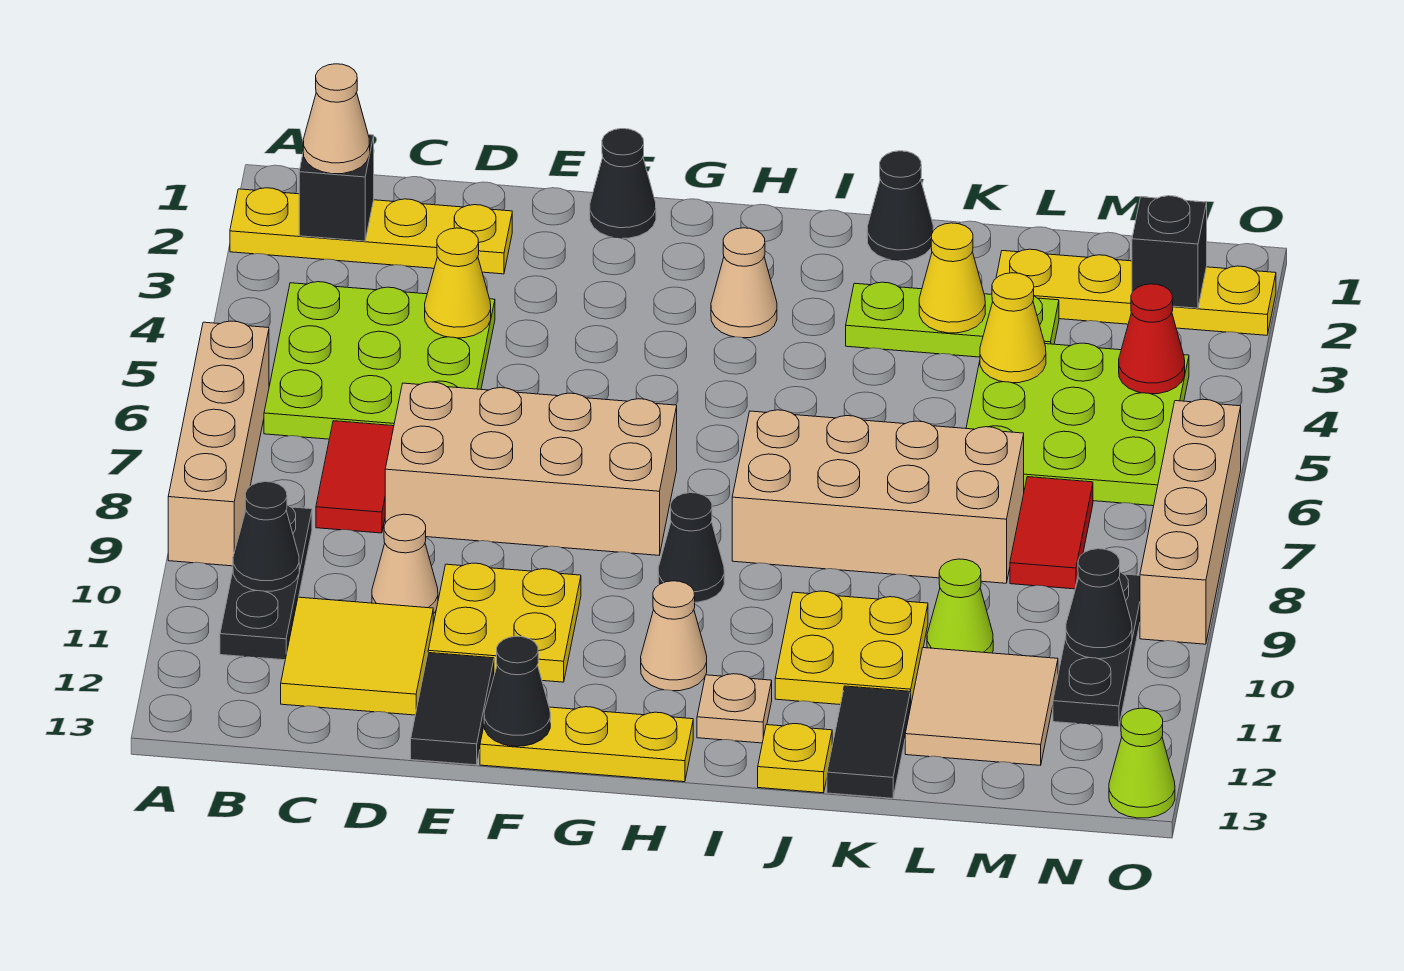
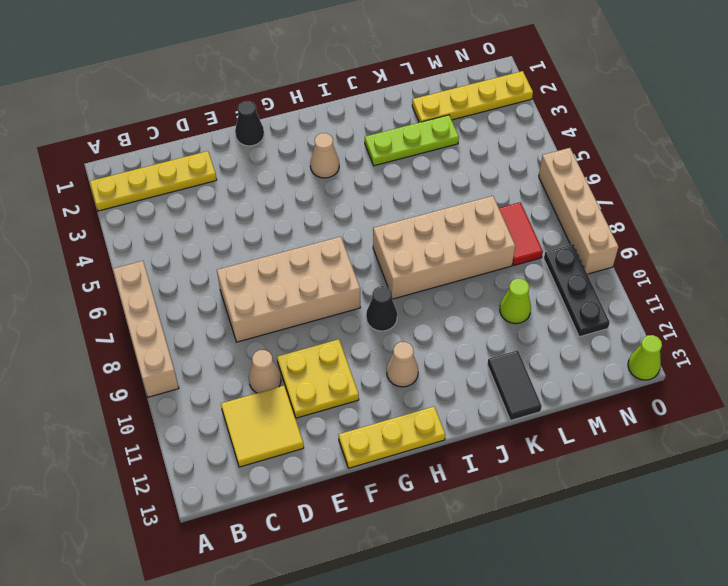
none -> lime 3x3 plate [264,282,495,439]
none -> black 1x3 plate [220,505,312,660]
none -> red 1x2 tile [316,421,394,533]
none -> black 1x2 tile [411,653,494,765]

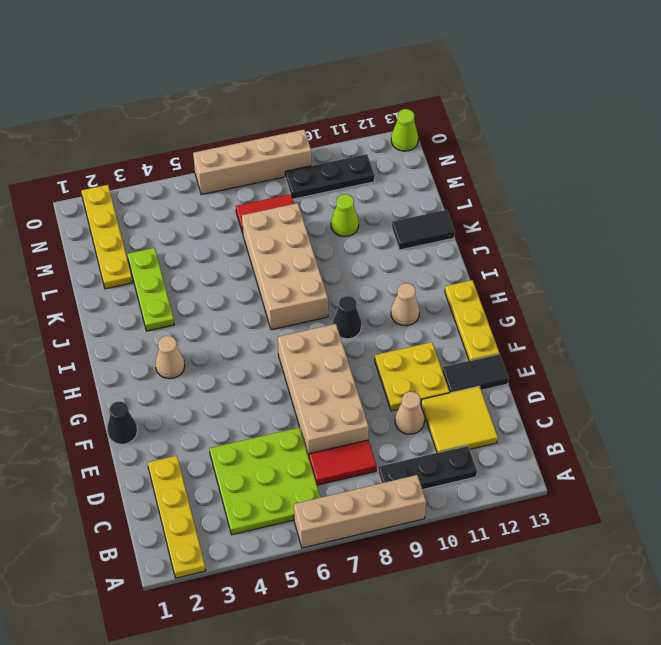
none -> tan 1x1 plate [697,674,772,743]
none -> black 1x1 cone [867,151,933,261]
none -> yellow 2x2 plate [775,591,928,707]
none -> yellow 1x1 plate [758,724,832,793]

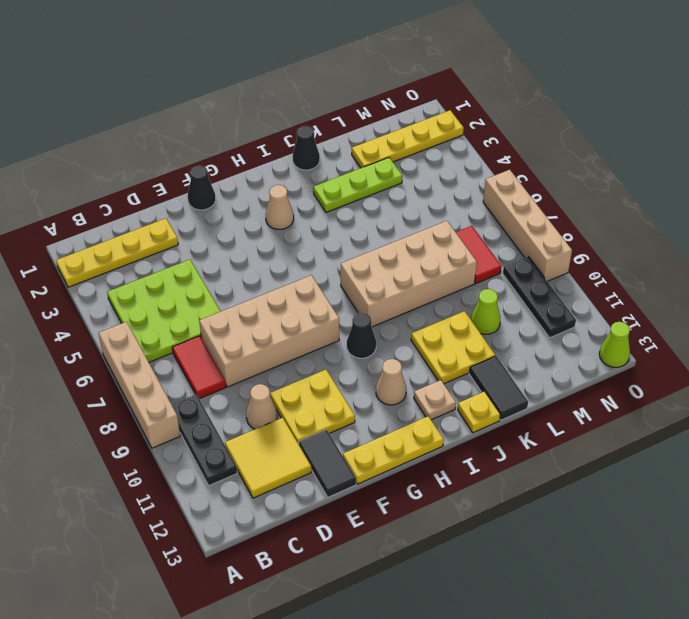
none -> lime 3x3 plate [966,343,1189,506]
none -> tan 2x2 tile [905,648,1058,765]
none -> black 1x1 brick [299,135,374,241]
none -> black 1x1 cone [233,482,299,591]

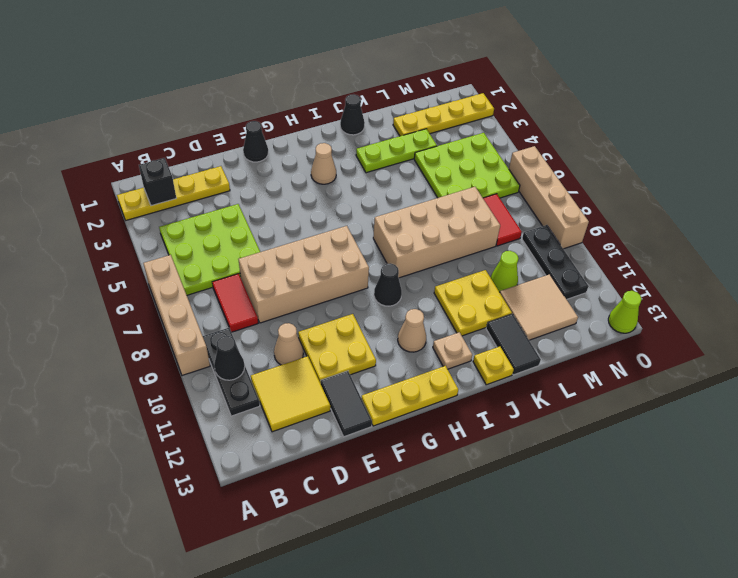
none -> yellow 1x1 cone [425,228,491,338]
none -> black 1x1 cone [484,636,550,746]
none -> yellow 1x1 cone [919,223,985,333]
none -> yellow 1x1 cone [980,273,1046,383]

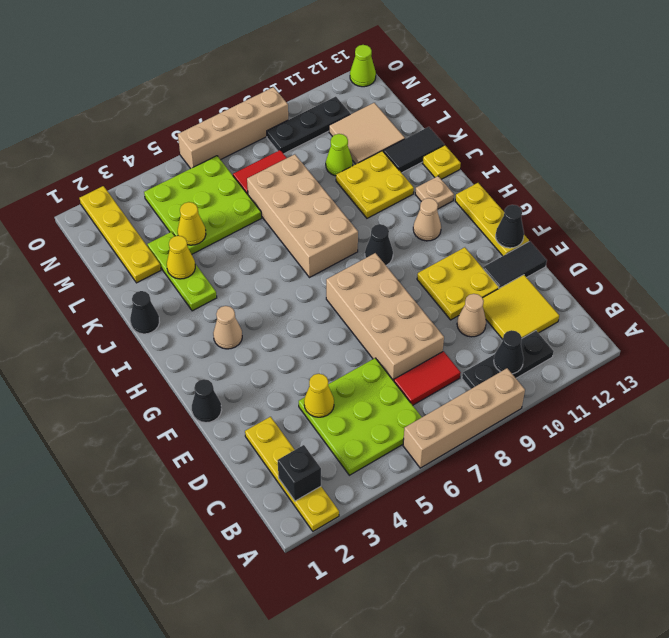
none -> black 1x1 brick [1132,196,1207,308]
none -> red 1x1 cone [1119,284,1185,394]
none -> black 1x1 cone [1066,549,1132,659]
none -> tan 1x1 cone [303,64,370,174]

